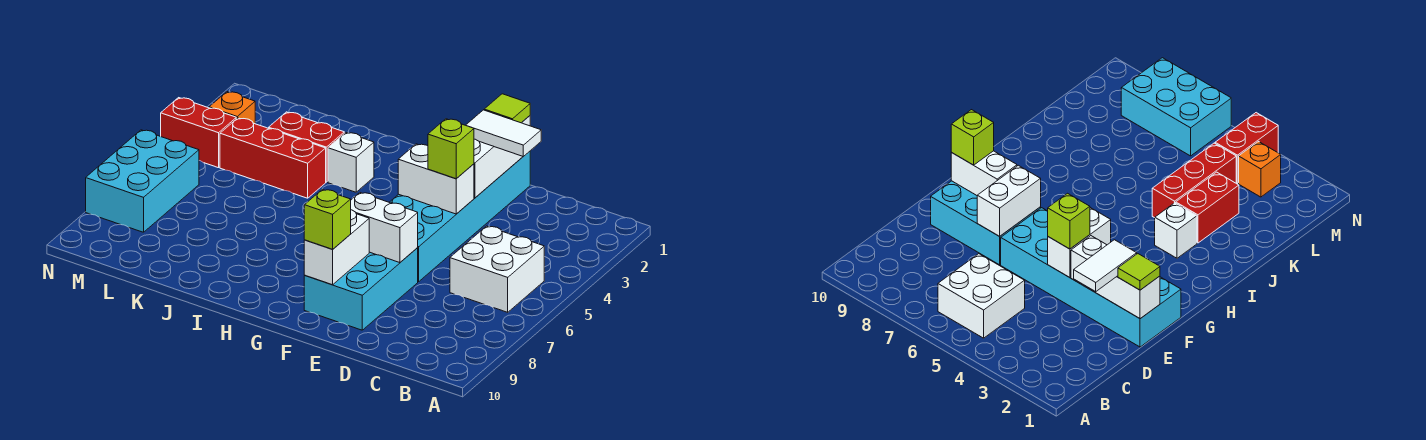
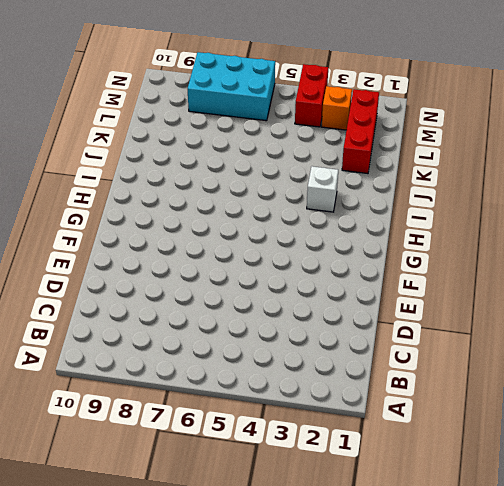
red 1x3 brick [342,89,379,174] -> red 1x3 brick moved to [220,118,326,198]
none -> white 2x2 brick [450,226,544,312]
none -> cyan 2x6 brick [389,151,530,282]
none -> cyan 2x3 brick [304,248,418,330]

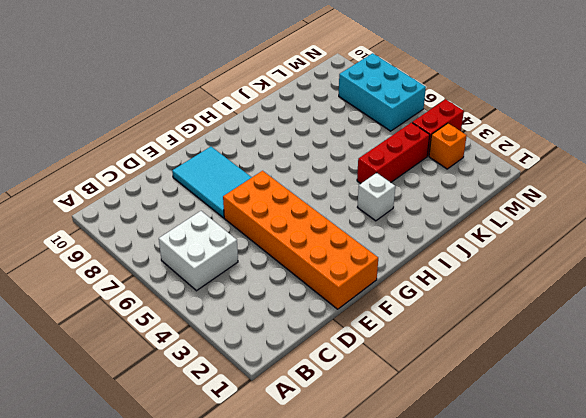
orange 2x6 brick [223,171,378,309] -> cyan 2x6 brick [389,151,530,282]
cyan 2x3 tile [172,147,252,218] -> cyan 2x3 brick [304,248,418,330]
none -> red 1x2 brick [269,112,344,182]
none -> white 1x3 brick [474,116,530,198]
none -> white 1x2 brick [398,144,474,214]

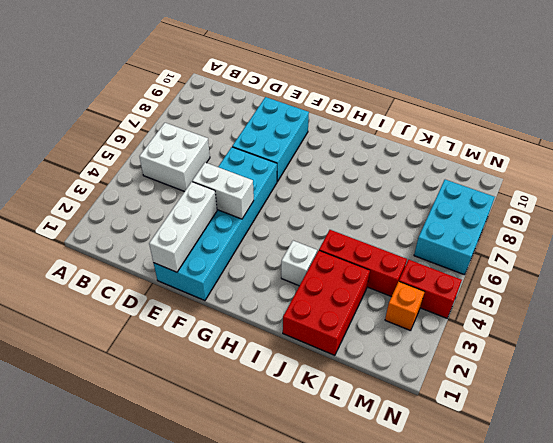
red 2x3 brick [283,251,370,355] -> red 1x2 brick [269,112,344,182]
none -> white 1x2 brick [351,193,418,263]
none -> white 1x2 brick [304,210,369,285]
none -> white 1x2 tile [466,110,541,157]

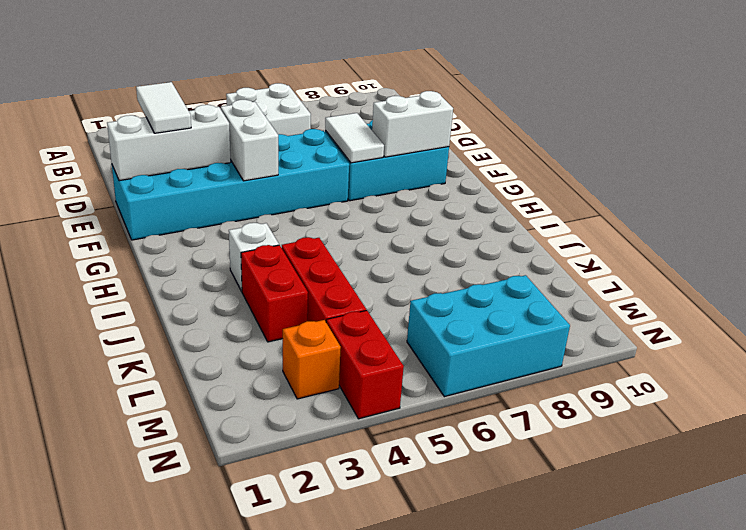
white 1x2 tile [325,113,384,163] -> white 1x2 brick [351,193,418,263]
none -> lime 1x1 tile [484,94,530,123]
none -> lime 1x1 brick [428,119,474,179]
none -> lime 1x1 brick [304,189,351,249]

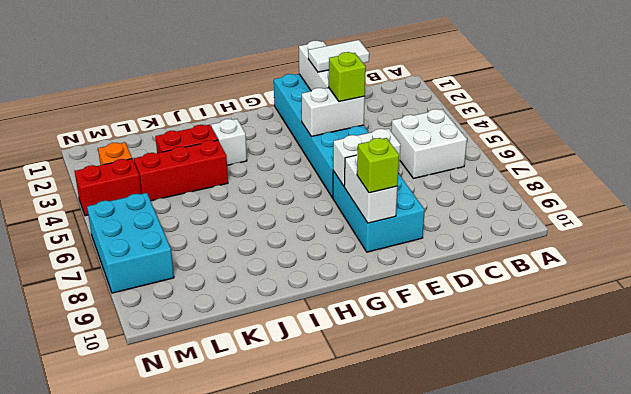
none -> lime 1x1 tile [484,94,530,123]

